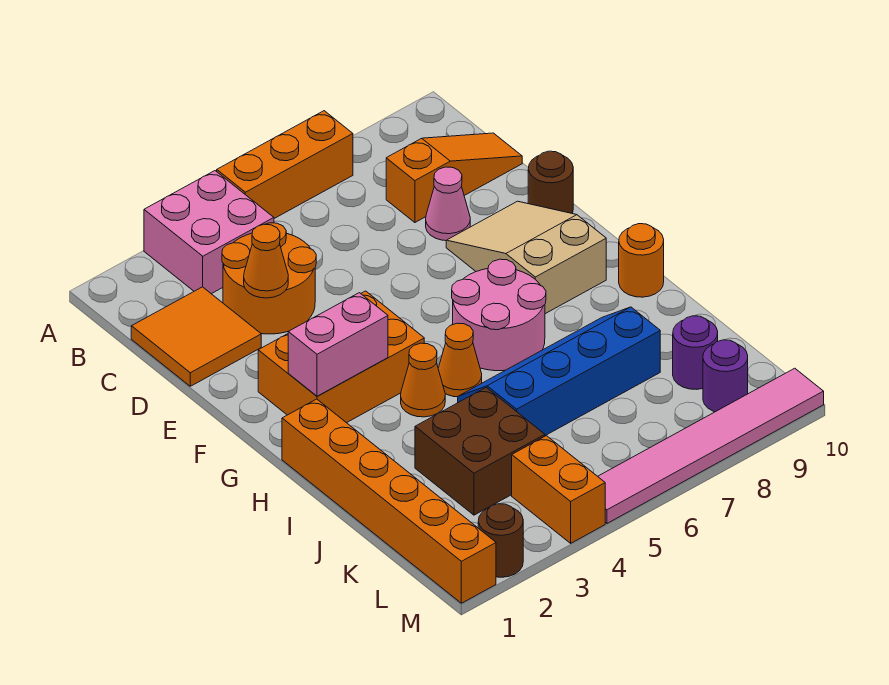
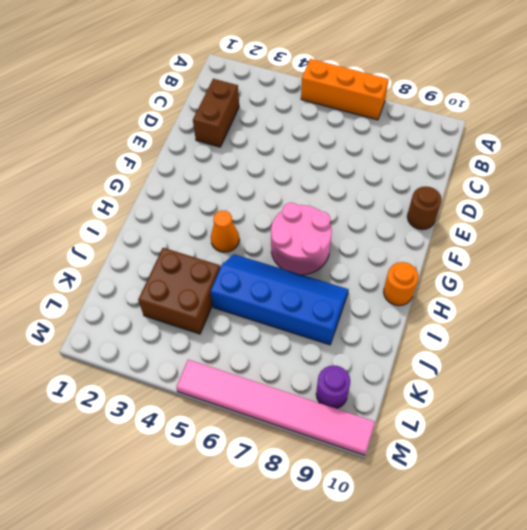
brown 1x2 brick [193,79,239,147] -> orange 2x2 tile [131,287,261,386]
none -> pink 2x2 brick [144,171,274,294]
none -> orange 2x2 round brick [222,223,316,334]
none -> orange 1x3 slope [386,133,522,222]

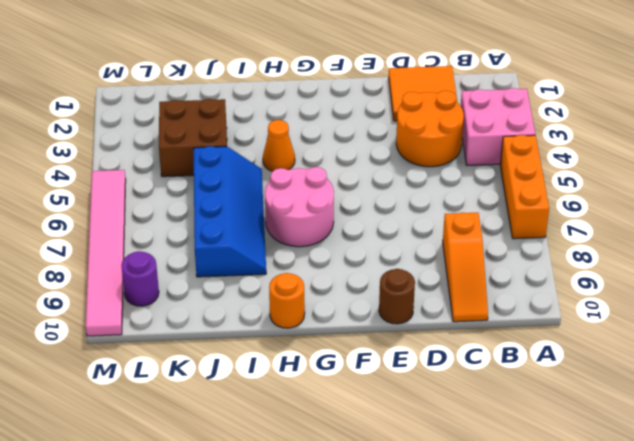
none -> pink 1x1 cone [426,167,470,241]
none -> tan 2x3 slope [446,201,606,314]
none -> orange 2x3 brick [258,291,424,423]

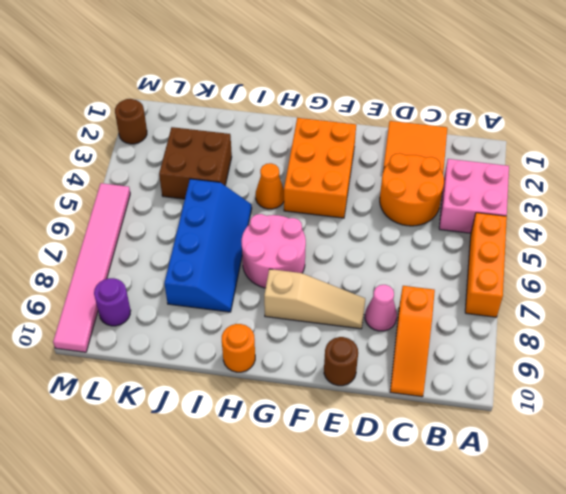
tan 1x3 slope [264,269,365,329] -> tan 2x3 slope [446,201,606,314]
none -> orange 1x6 brick [282,399,496,603]
none -> orange 1x1 cone [438,323,482,397]
none -> purple 1x1 round brick [673,316,718,389]

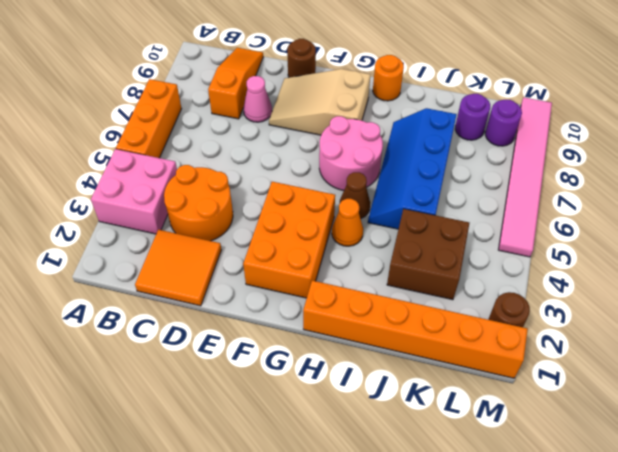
brown 1x1 cone [340,172,370,219] -> orange 1x1 cone [438,323,482,397]
none -> orange 1x2 brick [512,436,605,543]
none -> orange 1x1 cone [244,224,288,298]
none -> pink 1x2 brick [288,293,388,396]

